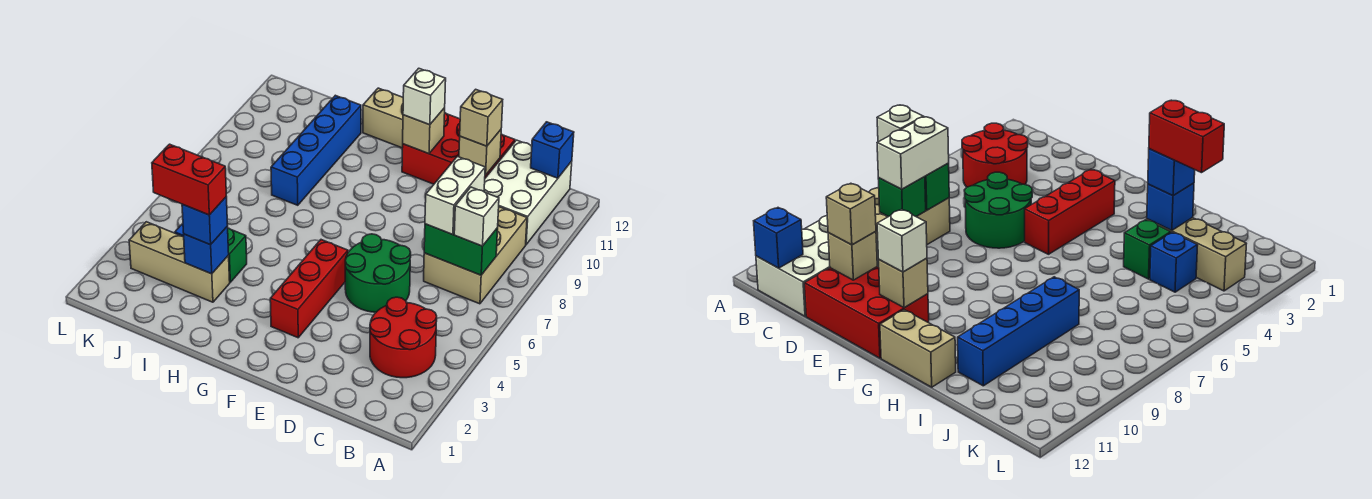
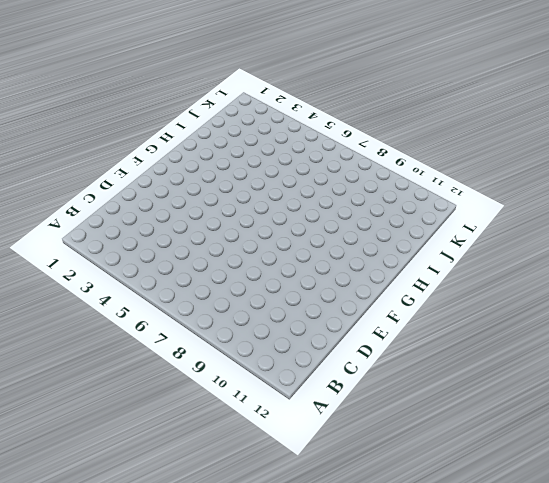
none -> red 2x2 round brick [370,297,437,378]
none -> tan 2x3 brick [424,207,527,304]
none -> white 2x3 brick [484,140,572,244]

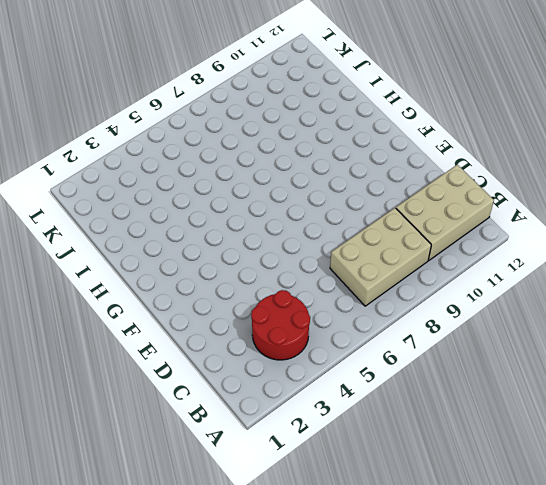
tan 2x3 brick [396,165,494,260] -> white 2x3 brick [484,140,572,244]
none -> green 2x2 round brick [345,234,411,312]
none -> red 2x3 brick [402,113,515,184]
none -> red 1x3 brick [270,240,348,338]

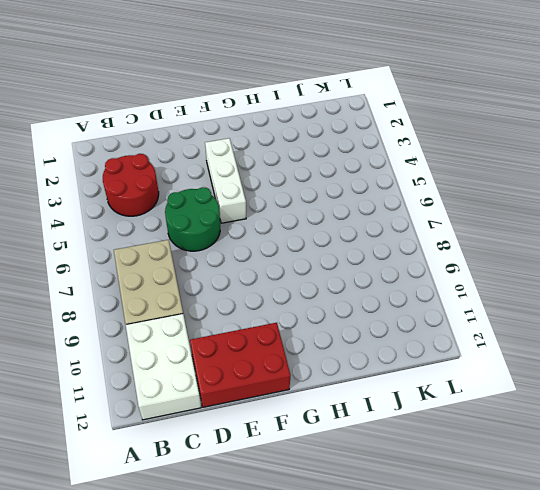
white 1x3 brick [205,138,246,223] -> red 1x3 brick [270,240,348,338]
none -> tan 1x2 brick [363,88,403,148]
none -> tan 1x3 brick [129,222,230,302]
none -> green 1x1 brick [228,228,247,282]

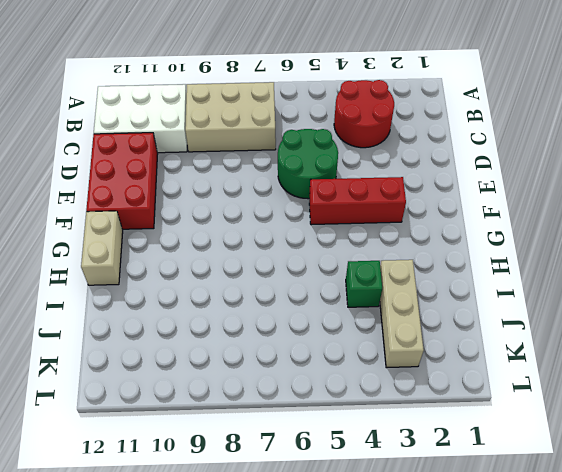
none -> blue 1x4 brick [271,95,361,205]
none -> blue 1x1 brick [1150,232,1198,292]
none -> green 1x2 brick [424,224,498,275]

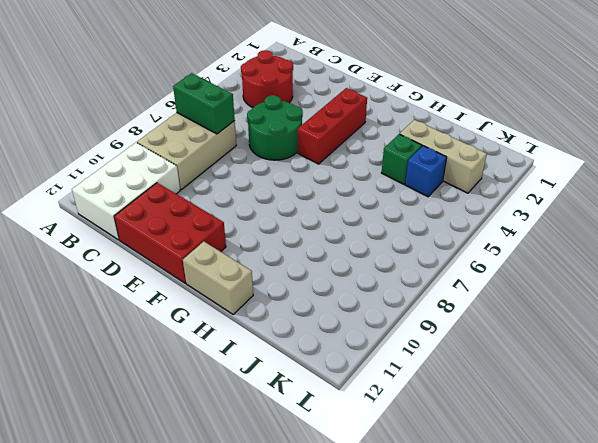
none -> blue 1x4 brick [271,95,361,205]
none -> blue 1x1 brick [531,122,574,178]
none -> green 1x1 brick [878,177,926,217]

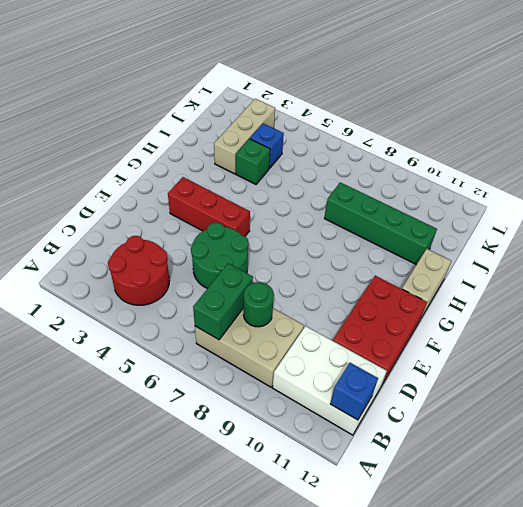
green 1x1 round brick [243,282,274,327] -> green 1x1 brick [878,177,926,217]
green 1x4 brick [324,182,437,265] -> blue 1x4 brick [271,95,361,205]
none -> tan 1x1 brick [459,130,501,175]
none -> tan 1x1 brick [403,108,445,154]
none -> blue 1x1 brick [184,226,229,274]

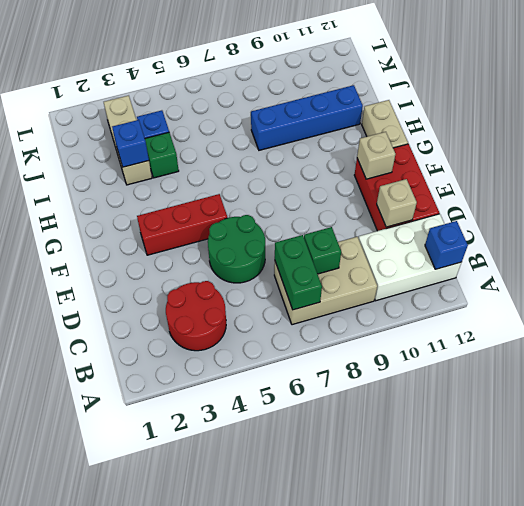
none -> white 1x1 brick [454,187,499,246]
none -> white 1x2 brick [425,156,485,235]
none -> tan 1x1 brick [460,89,503,146]

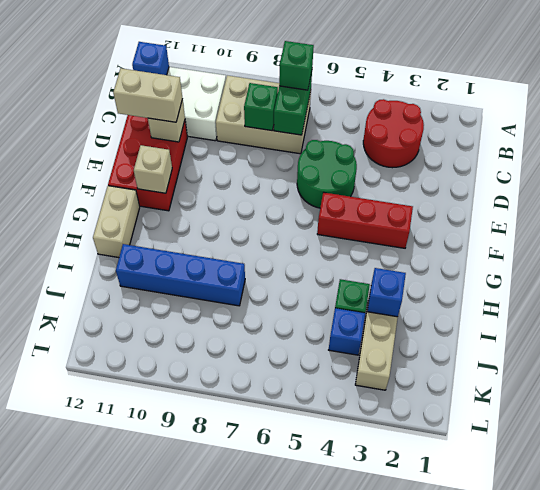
green 1x1 brick [279,41,314,90] -> white 1x1 brick [454,187,499,246]
tan 1x2 brick [113,68,183,122] -> tan 1x1 brick [460,89,503,146]
none -> white 1x2 brick [425,156,485,235]
none -> white 1x1 brick [403,68,446,125]
none -> blue 1x1 brick [182,197,228,245]

